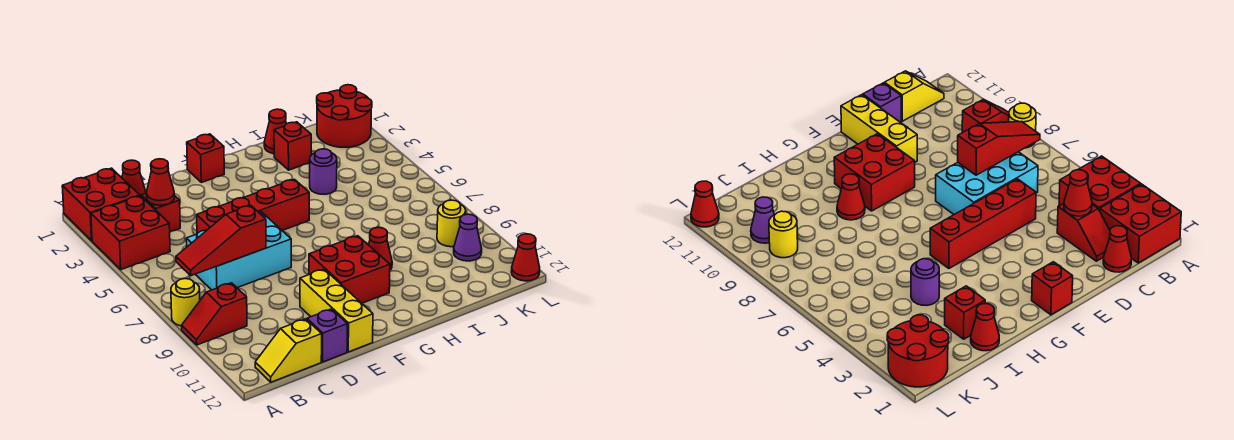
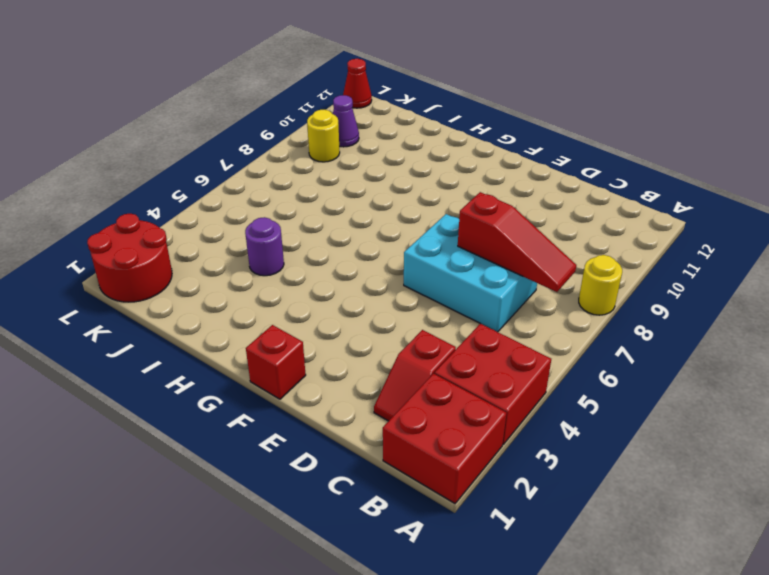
none -> red 1x2 slope [182,283,247,345]
none -> yellow 1x2 slope [255,319,322,382]
none -> red 1x1 cone [122,160,146,196]

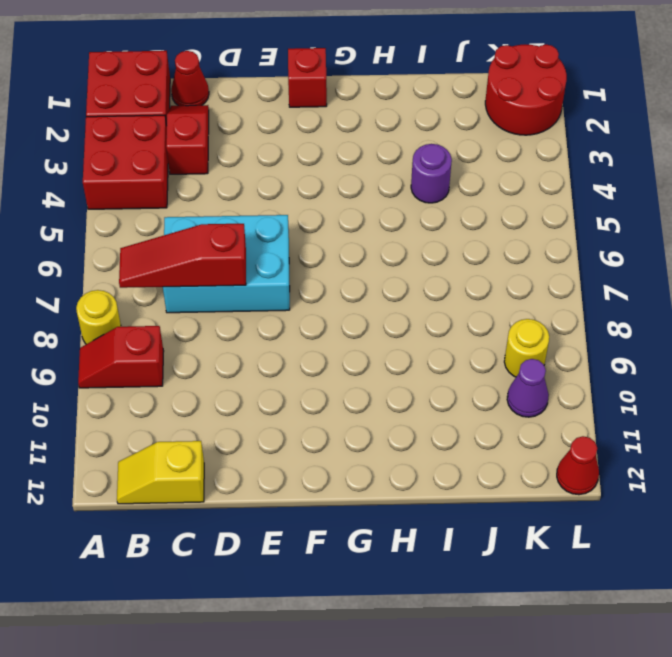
none -> red 1x4 brick [197,179,309,234]
none -> purple 1x1 brick [307,309,347,362]
none -> yellow 1x3 brick [300,269,373,352]

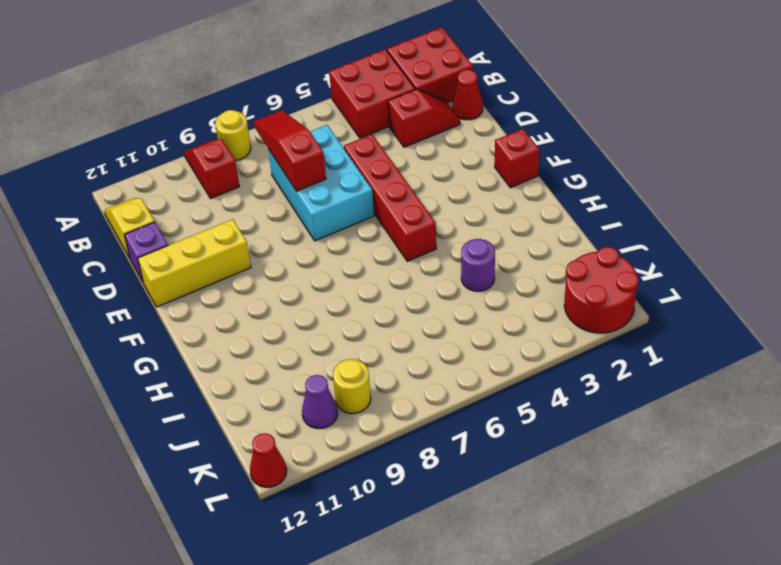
none -> red 2x2 brick [309,236,390,303]
none -> red 1x1 cone [369,227,392,270]
none -> red 1x1 cone [264,109,286,154]

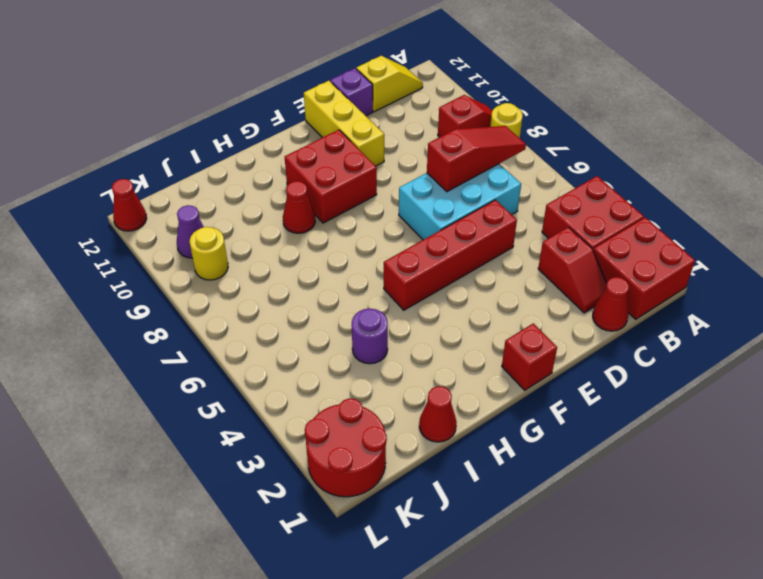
none -> red 1x1 brick [274,122,311,170]
none -> red 1x1 cone [147,159,174,205]

